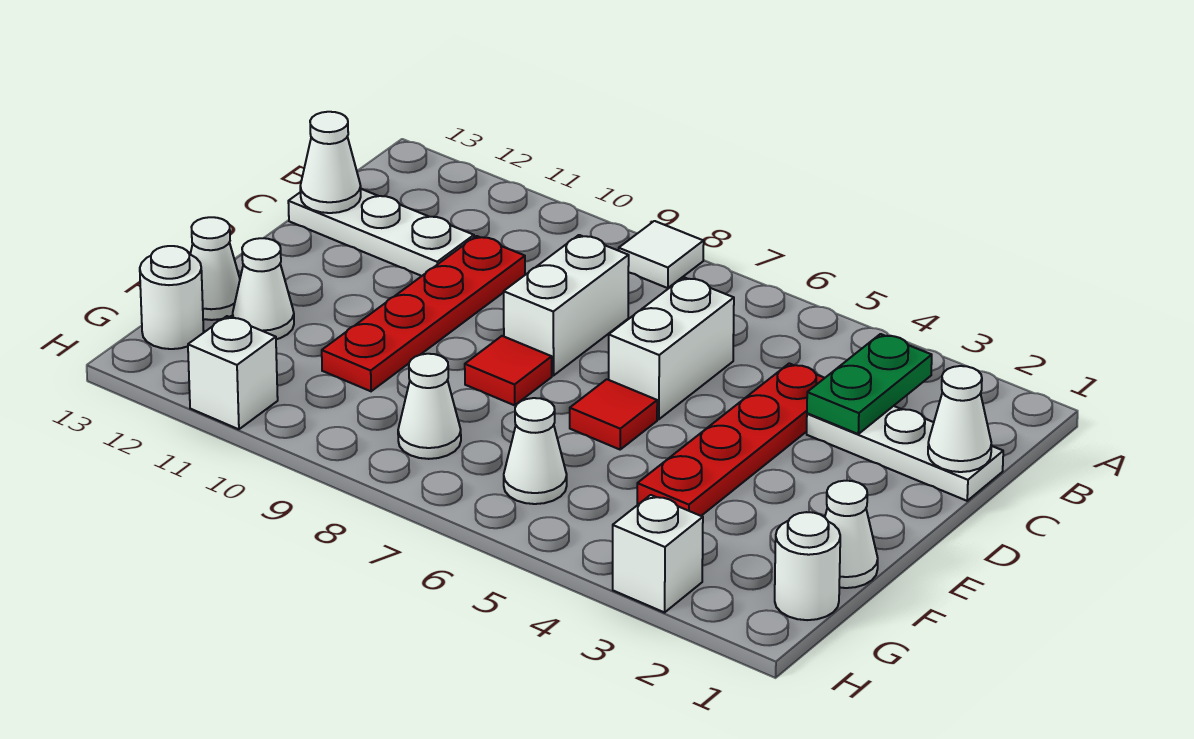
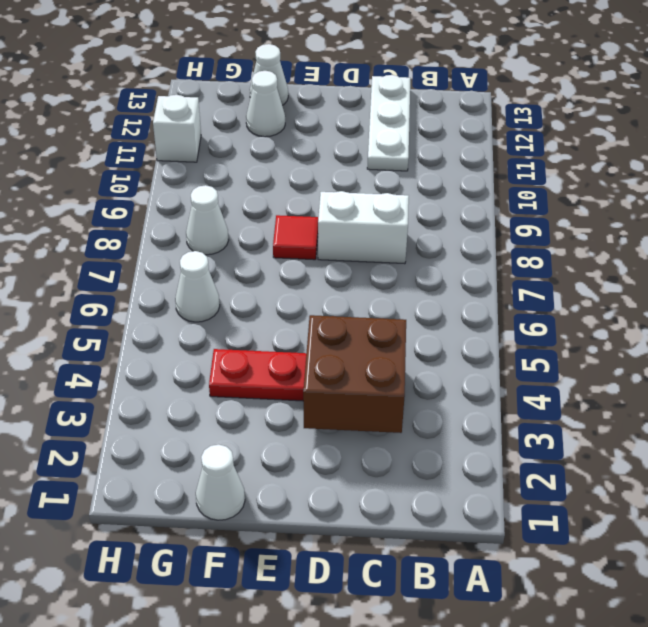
brown 2x2 brick [303,315,406,433] -> green 1x2 plate [807,334,932,434]
none -> white 1x1 tile [619,221,704,288]
none -> white 1x3 plate [807,406,1003,501]
none -> white 1x2 brick [609,277,734,419]

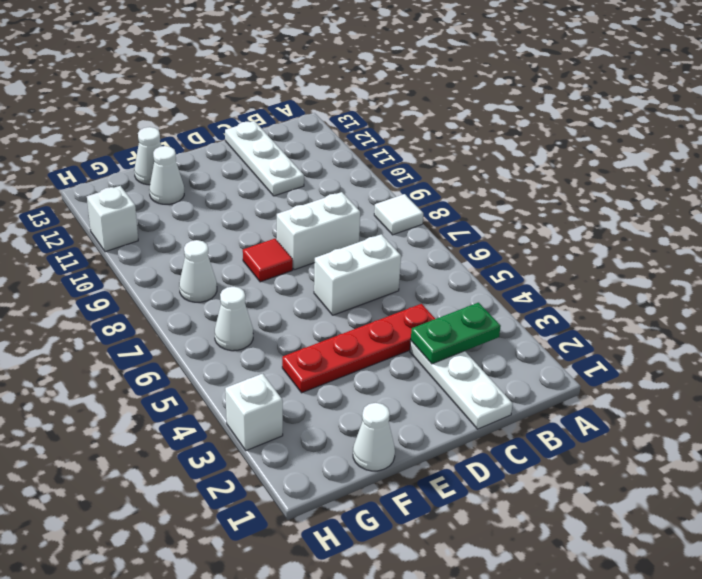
none -> red 1x4 plate [322,236,525,391]
none -> red 1x1 tile [570,379,657,449]
none -> white 1x1 round brick [775,512,840,620]

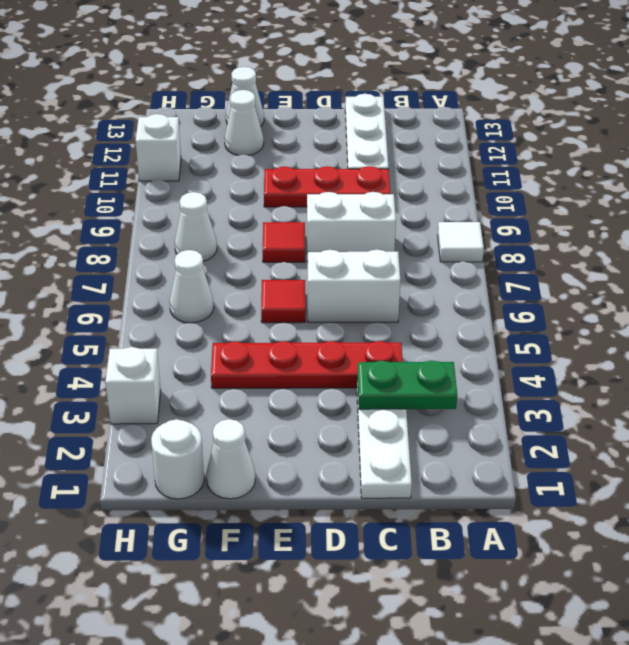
red 1x3 plate [264,166,390,207] -> red 1x4 plate [322,236,525,391]
none -> white 1x1 round brick [140,246,204,349]
none -> white 1x1 cone [928,366,991,472]
none -> white 1x1 cone [300,112,361,213]

